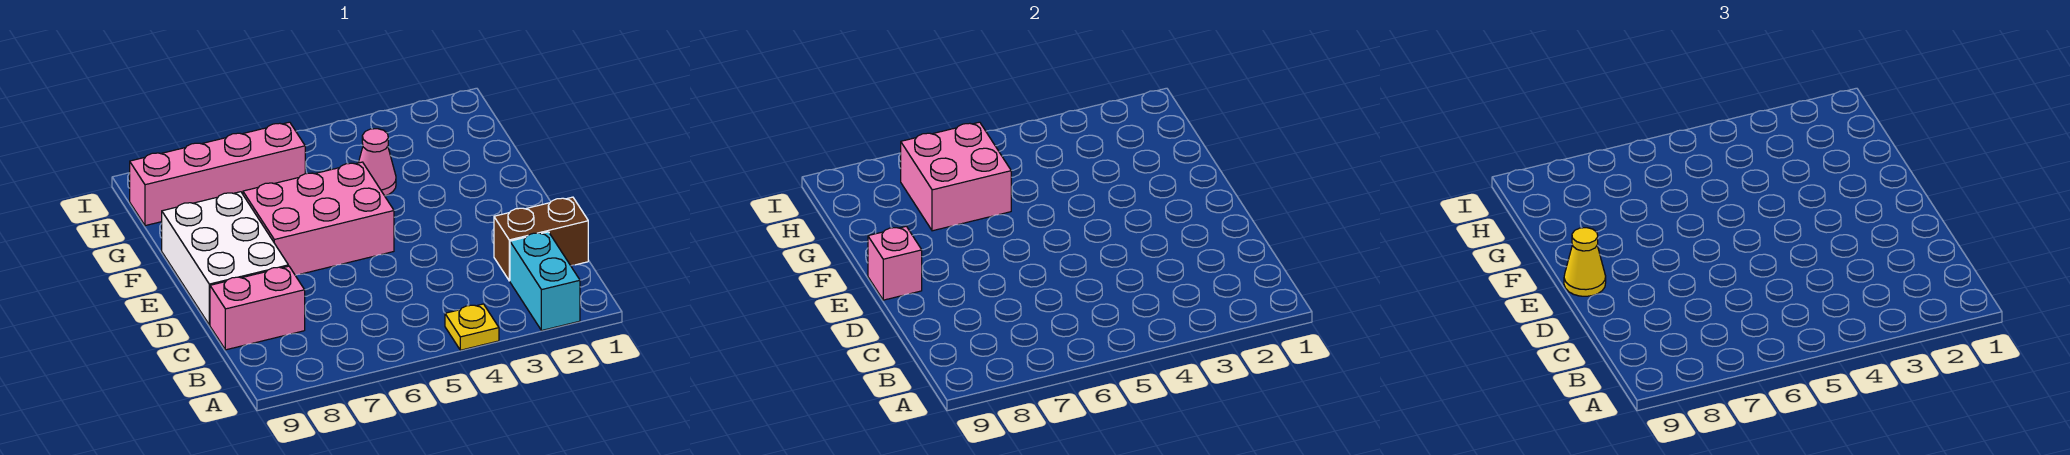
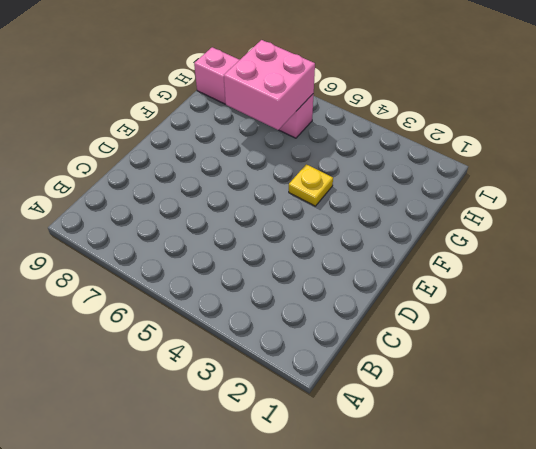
yellow 1x1 plate [289,164,333,206] -> yellow 1x1 plate moved to [445,304,499,350]
none -> cyan 1x2 brick [510,232,580,331]
none -> brown 1x2 brick [494,197,588,281]

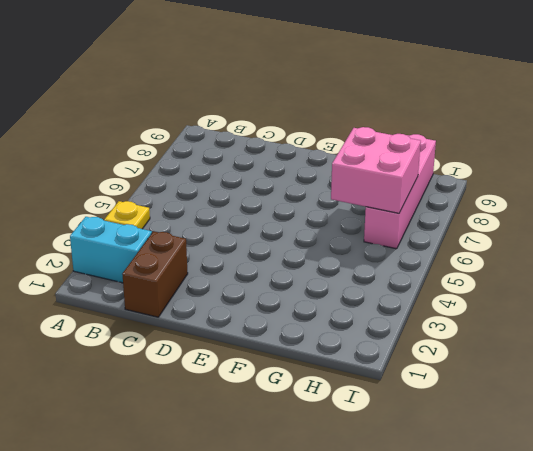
none -> pink 1x2 brick [210,266,305,350]
none -> white 2x3 brick [162,192,288,325]

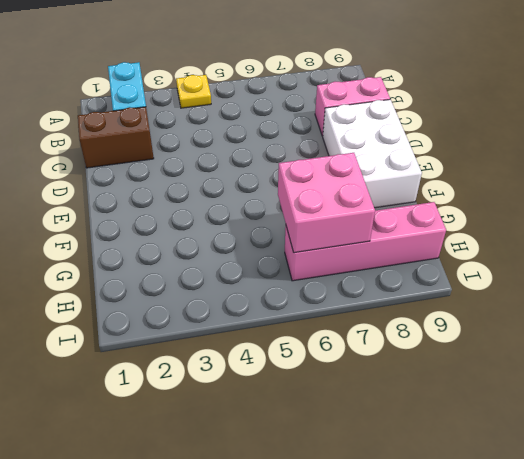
none -> pink 2x3 brick [243,162,394,275]
none -> pink 1x1 cone [359,129,396,196]

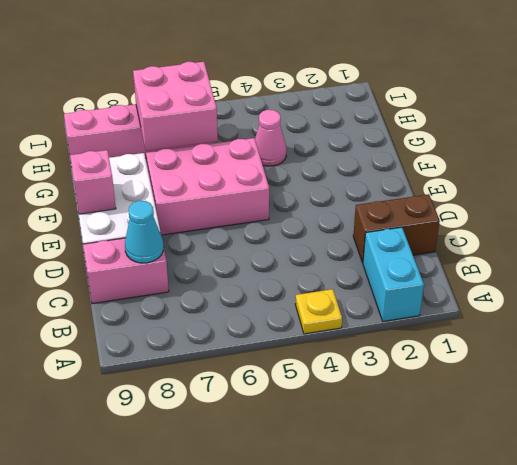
cyan 1x1 cone [125,201,164,263] -> none
none -> yellow 1x1 cone [1564,228,1606,296]

